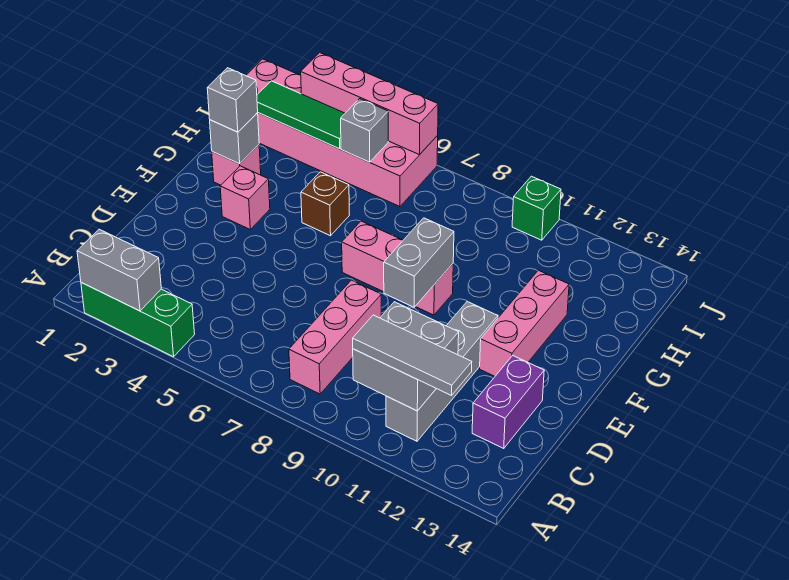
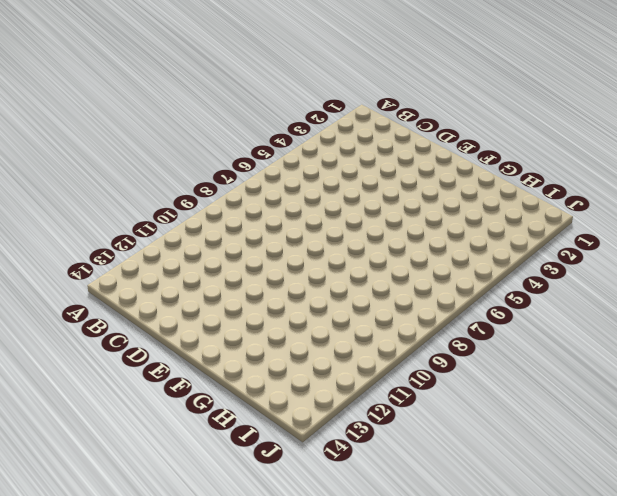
none -> green 1x3 brick [81,283,195,357]
none -> pink 1x3 brick [289,280,381,394]
none -> grey 1x4 brick [386,302,498,441]

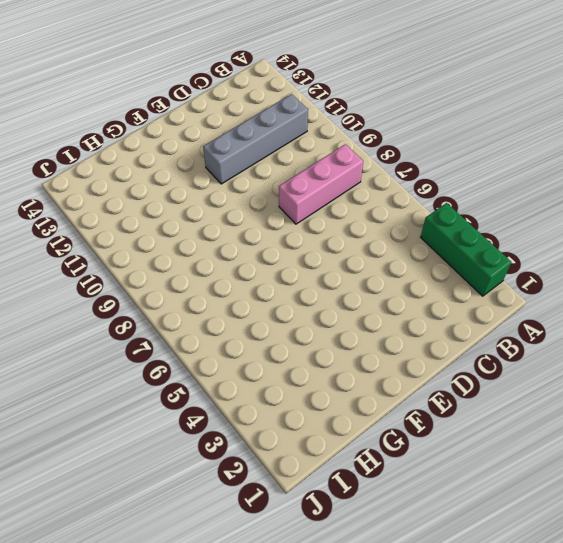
none -> purple 1x2 brick [472,356,544,448]
none -> pink 1x3 brick [480,270,569,376]
none -> pink 1x1 brick [220,166,270,229]

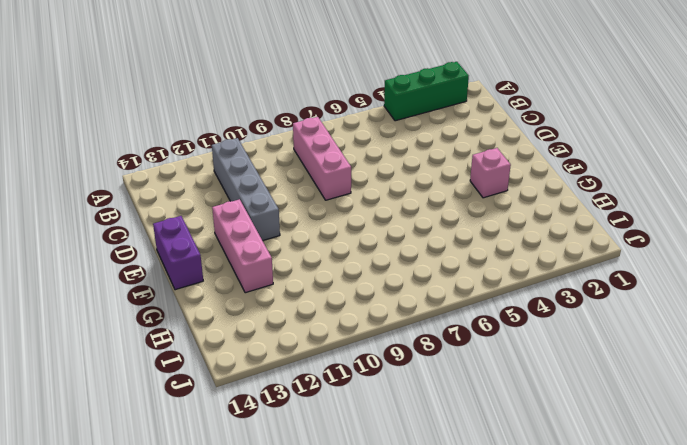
purple 1x2 brick [153,216,203,290] -> purple 1x2 brick moved to [472,356,544,448]
none -> pink 1x3 brick [342,221,453,315]
none -> pink 1x1 brick [212,145,261,185]
none -> brown 1x1 brick [301,172,350,236]

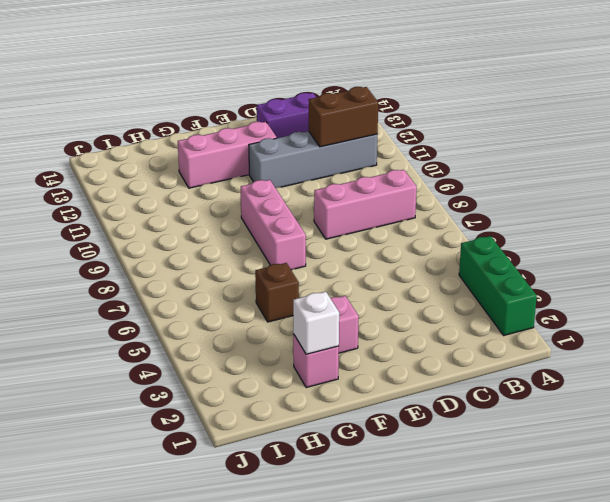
brown 1x2 brick [309,87,378,147] -> grey 2x2 brick [353,302,459,411]
white 1x1 brick [293,292,339,354] -> grey 1x1 brick [210,113,259,164]
none -> pink 2x6 brick [246,59,438,207]
none -> green 1x1 brick [512,176,561,240]
none -> grey 1x2 brick [77,229,161,311]

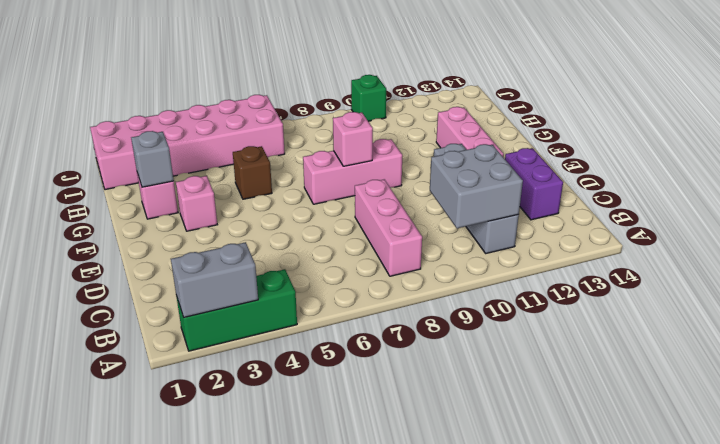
pink 1x1 brick [333,112,373,166] -> none
none -> grey 1x2 brick [384,218,454,307]
none -> green 1x3 tile [257,81,345,149]
none -> grey 1x1 brick [341,99,388,162]

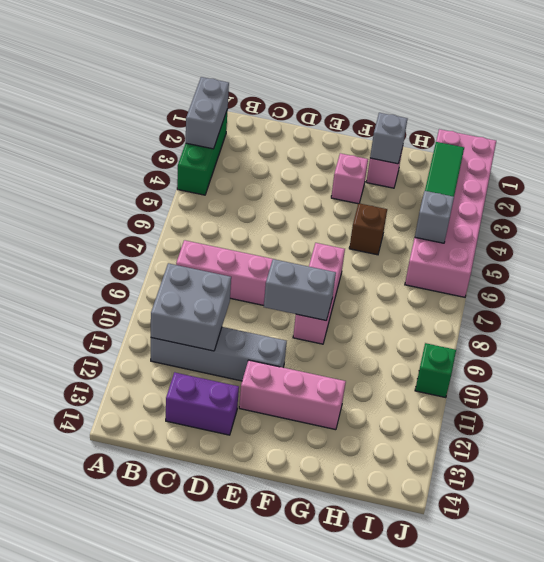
none -> pink 1x4 brick [301,53,438,155]
none -> grey 1x3 tile [353,315,472,396]
none -> grey 1x1 brick [207,68,258,132]

